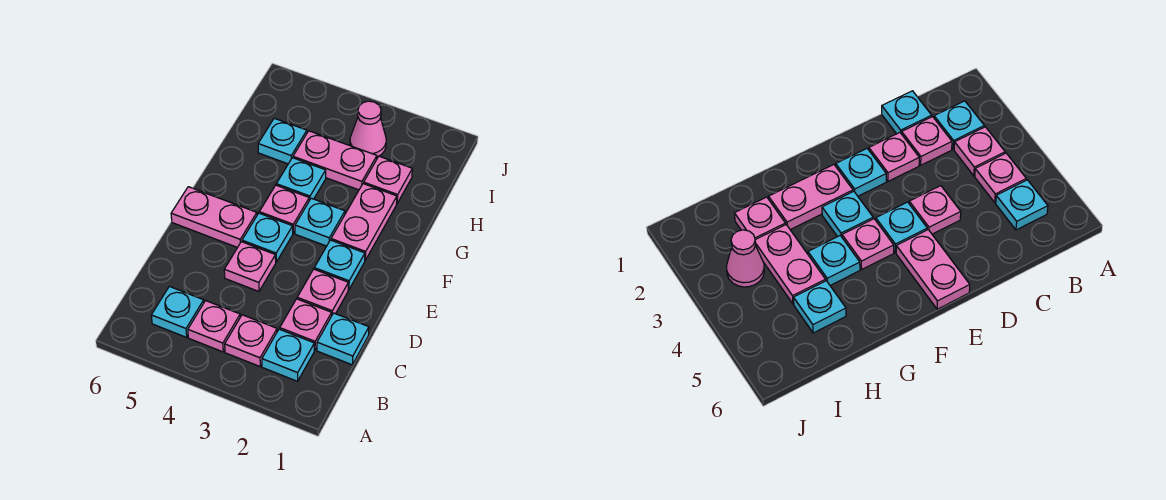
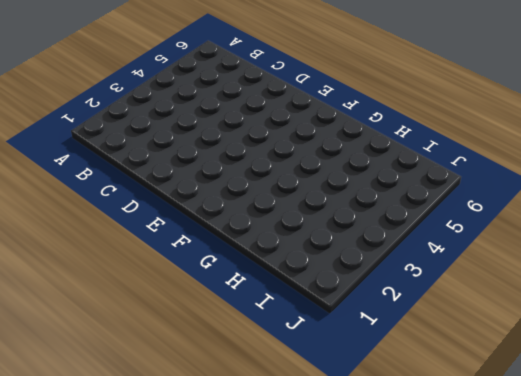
none -> cyan 1x1 plate [262,329,314,381]
none -> pink 1x1 plate [225,315,277,366]
none -> pink 1x1 plate [188,301,240,352]

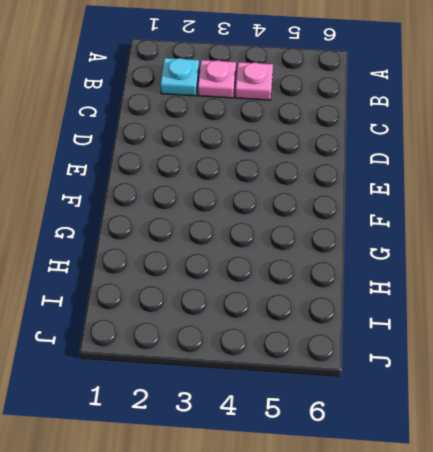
none -> cyan 1x1 plate [151,286,204,337]
none -> cyan 1x1 plate [317,313,369,365]
none -> pink 1x1 plate [280,299,332,350]

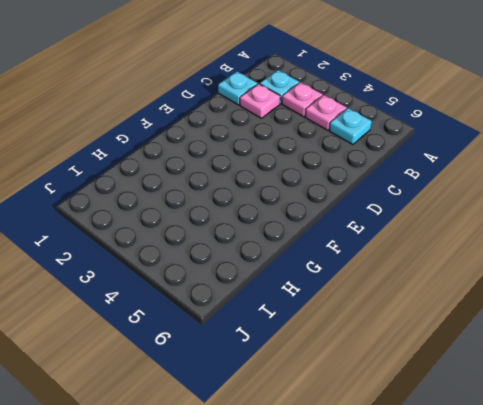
none -> pink 1x1 plate [297,269,348,314]
none -> pink 1x1 plate [224,242,276,291]
none -> cyan 1x1 plate [314,240,365,290]

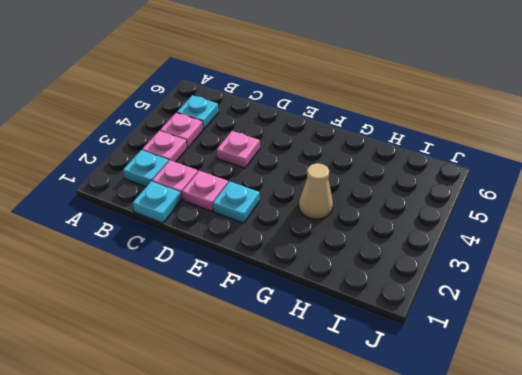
tan 1x1 cone [299,163,333,219] -> none
none -> cyan 1x1 plate [242,213,293,262]
none -> pink 1x2 plate [171,187,257,247]
none -> pink 1x2 plate [331,184,397,260]

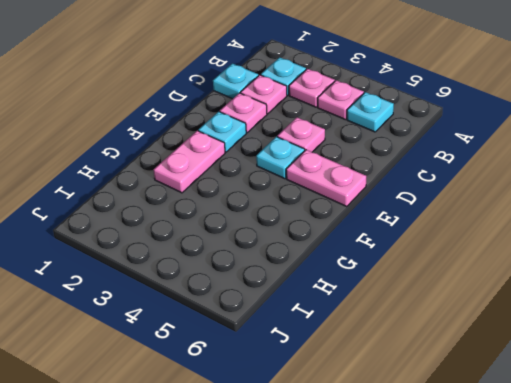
none -> cyan 1x1 plate [295,198,345,246]
none -> pink 1x1 plate [259,185,309,233]
none -> cyan 1x1 plate [276,158,326,200]

